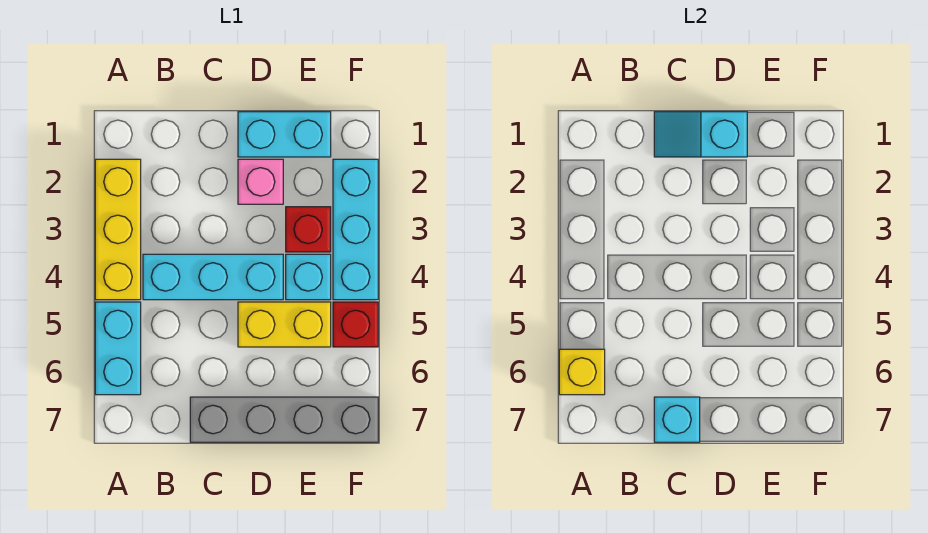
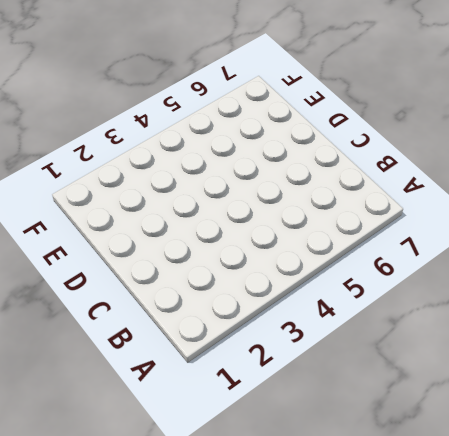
none -> yellow 1x3 brick [95,159,141,300]
none -> cyan 1x2 brick [95,302,141,395]
none -> cyan 1x3 brick [143,254,283,300]

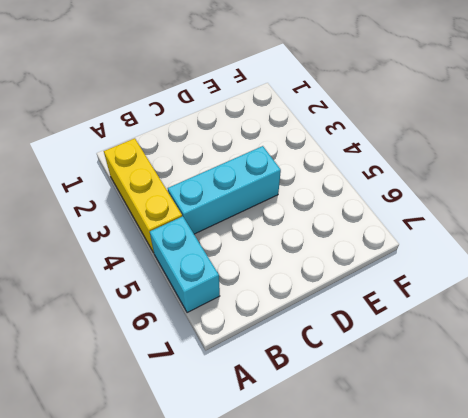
none -> grey 1x4 brick [190,397,378,442]
none -> cyan 1x2 brick [238,112,331,157]
none -> pink 1x1 brick [238,159,283,204]

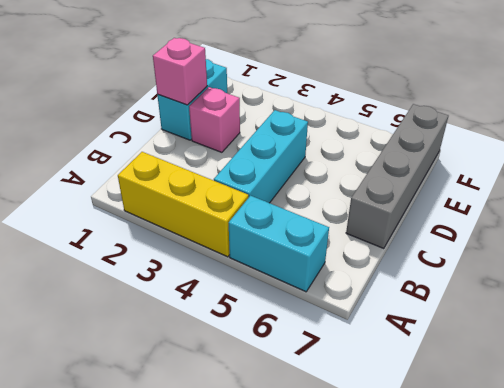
pink 1x1 brick [153,38,207,105] -> cyan 1x2 slope [654,112,747,157]
none -> yellow 1x2 brick [238,302,331,347]
none -> red 1x1 brick [286,207,331,252]
none -> cyan 1x1 brick [286,254,331,300]

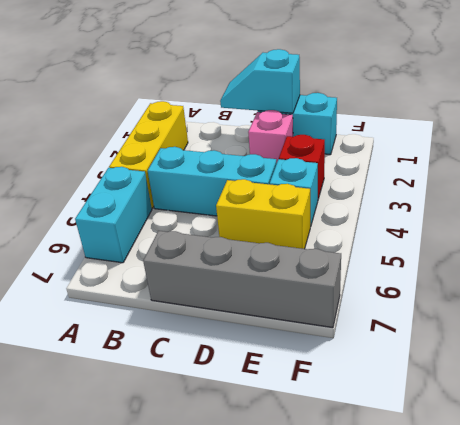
none -> cyan 1x3 brick [333,159,378,300]
none -> red 1x1 brick [333,302,378,347]
none -> yellow 1x1 brick [559,349,605,395]

